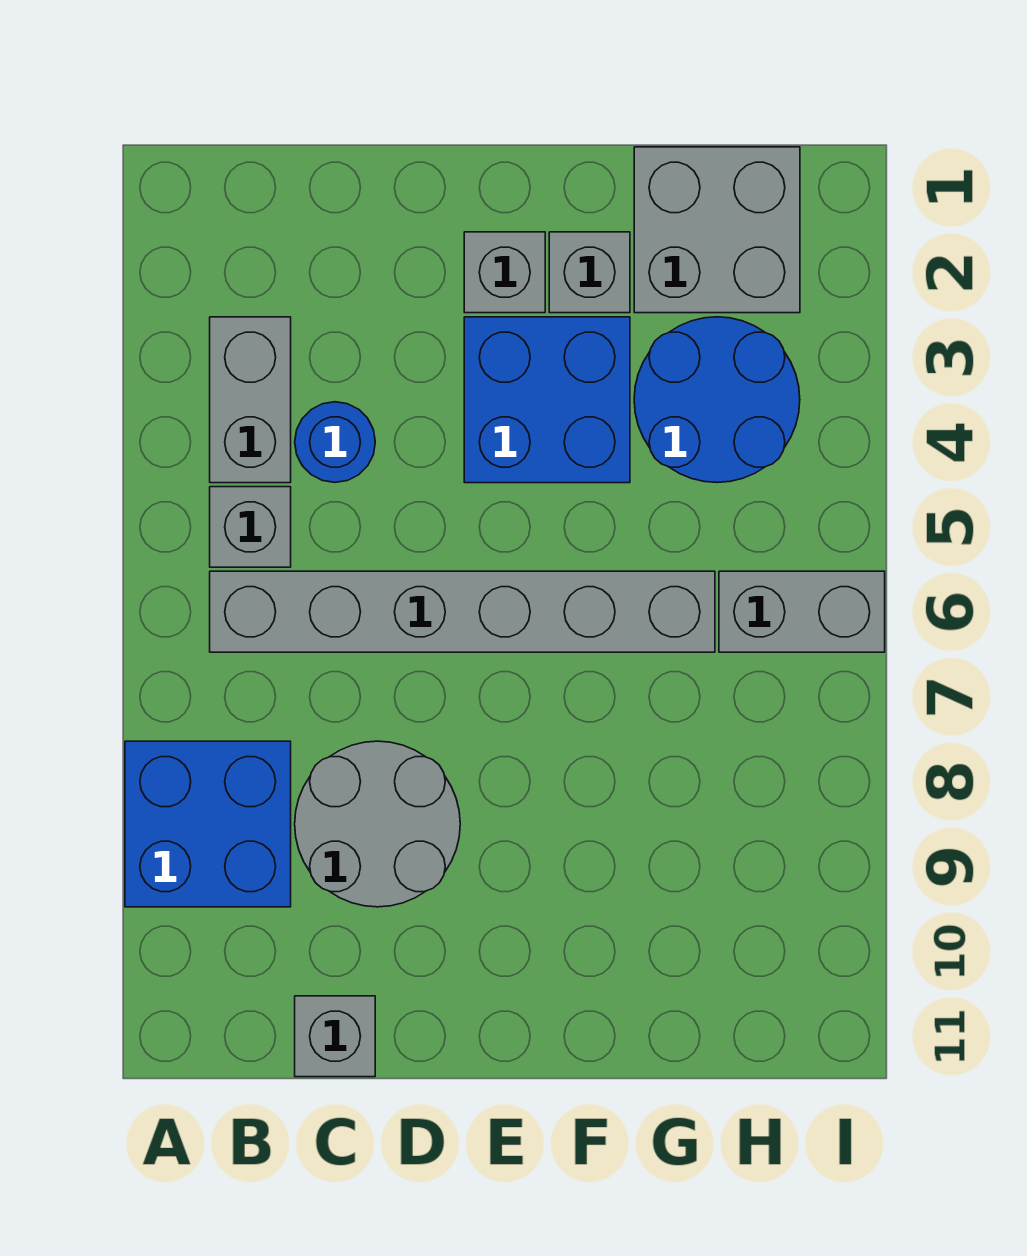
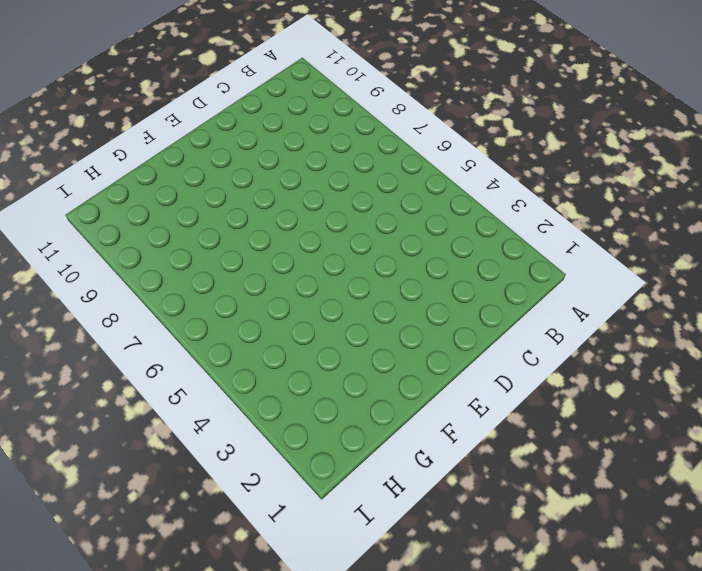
none -> blue 2x2 brick [125,741,291,907]
none -> grey 1x2 brick [210,317,291,483]
none -> grey 1x1 brick [210,487,291,567]

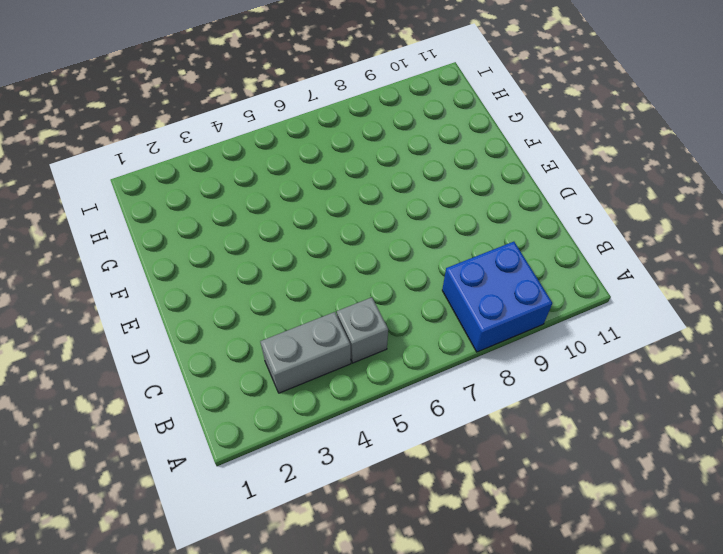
none -> grey 1x6 brick [210,571,715,652]
none -> blue 1x1 round brick [295,402,375,482]
none -> grey 2x2 round brick [295,741,460,907]

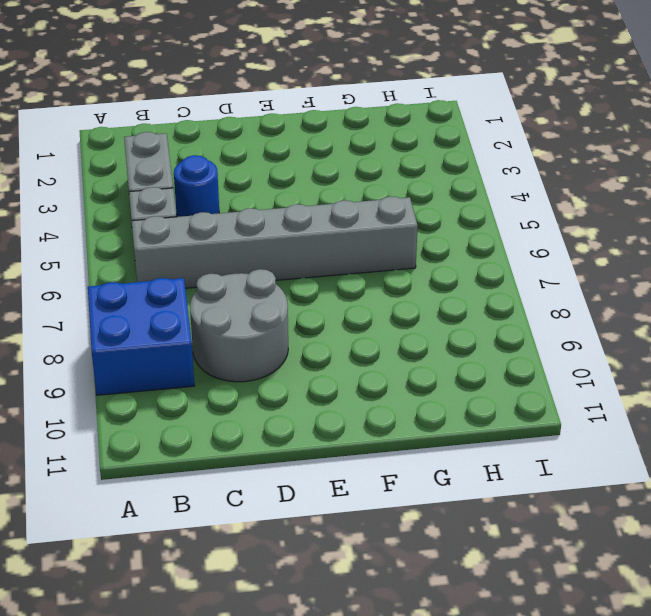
none -> grey 1x1 brick [295,996,375,1077]
none -> grey 1x1 brick [464,232,545,313]
none -> blue 2x2 brick [464,317,630,483]

